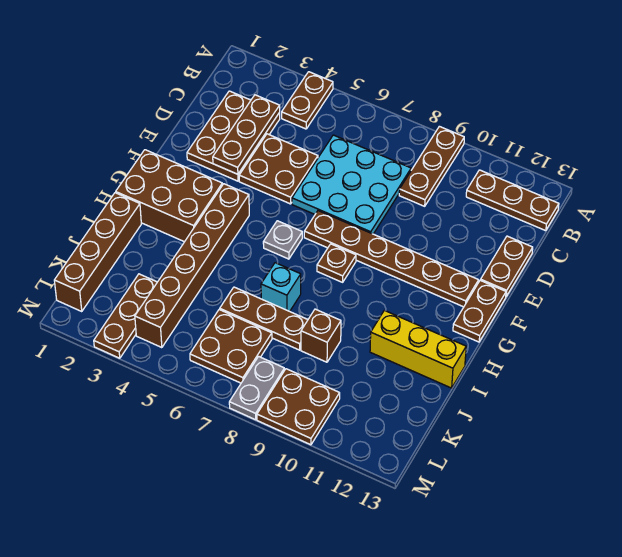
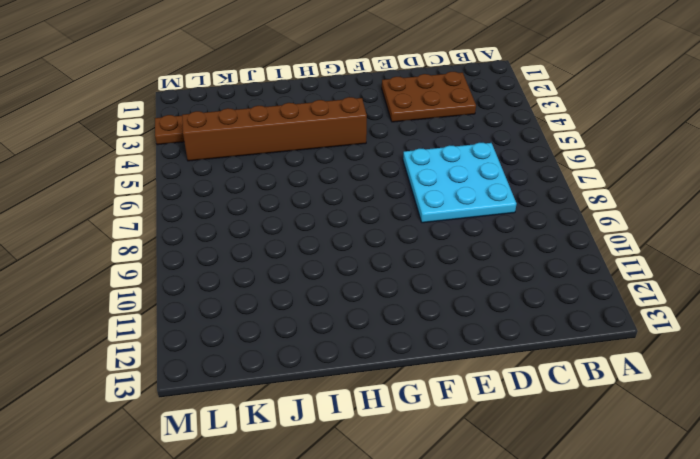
none -> brown 1x2 plate [282,72,333,129]
none -> brown 1x3 plate [399,126,464,206]
none -> brown 1x3 plate [466,170,559,231]

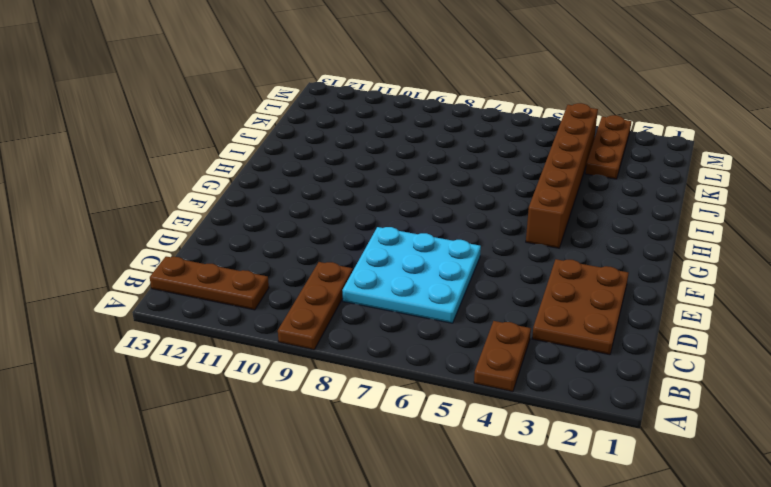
none -> brown 2x2 plate [239,134,318,204]
none -> brown 1x2 plate [481,236,533,296]
none -> brown 1x6 plate [304,211,479,307]

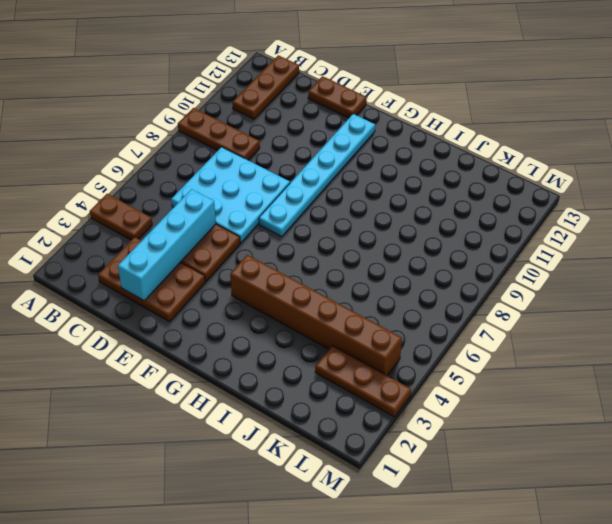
cyan 1x4 brick [118,189,216,301] -> brown 1x3 plate [213,95,280,174]
cyan 1x6 plate [259,114,375,237] -> brown 1x6 plate [304,211,479,307]
none -> brown 1x2 plate [453,280,506,342]
none -> brown 2x3 brick [116,150,222,242]
none -> grey 1x1 plate [263,221,302,259]

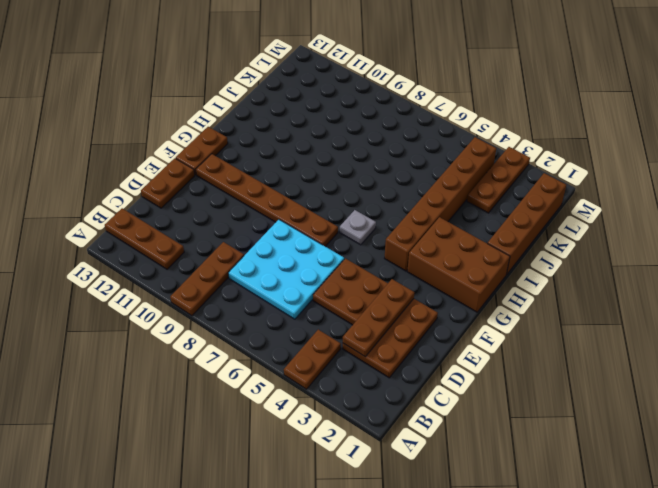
none -> brown 1x1 plate [317,244,356,282]
none -> cyan 1x1 brick [261,263,301,311]
none -> yellow 1x3 brick [370,310,466,388]

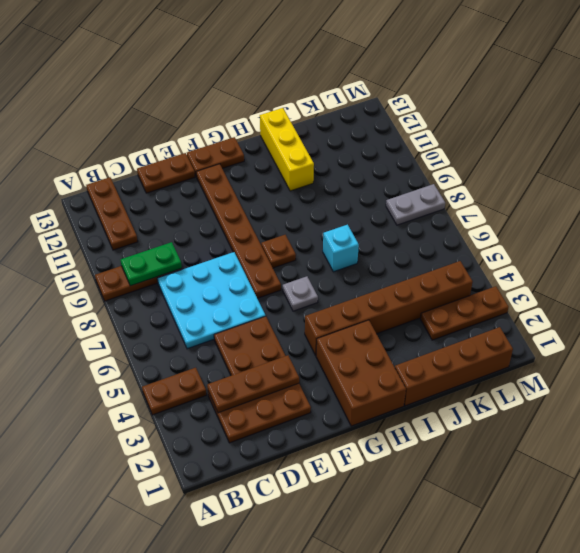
green 1x2 plate [121,242,182,286] -> none
none -> brown 1x3 plate [220,287,308,350]
none -> brown 1x1 brick [301,309,341,362]
none -> brown 2x2 plate [190,309,272,383]

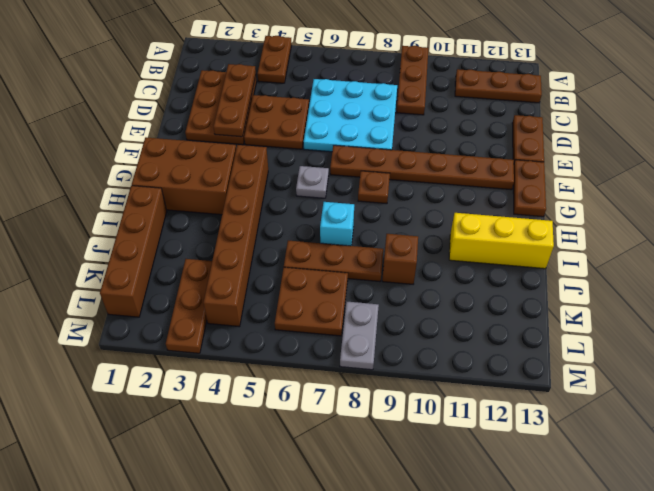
none -> brown 2x2 plate [257,369,340,445]

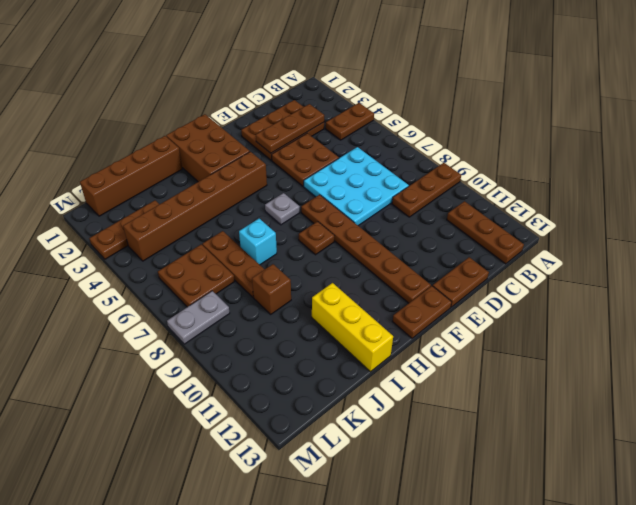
none -> brown 2x2 plate [257,369,340,445]

